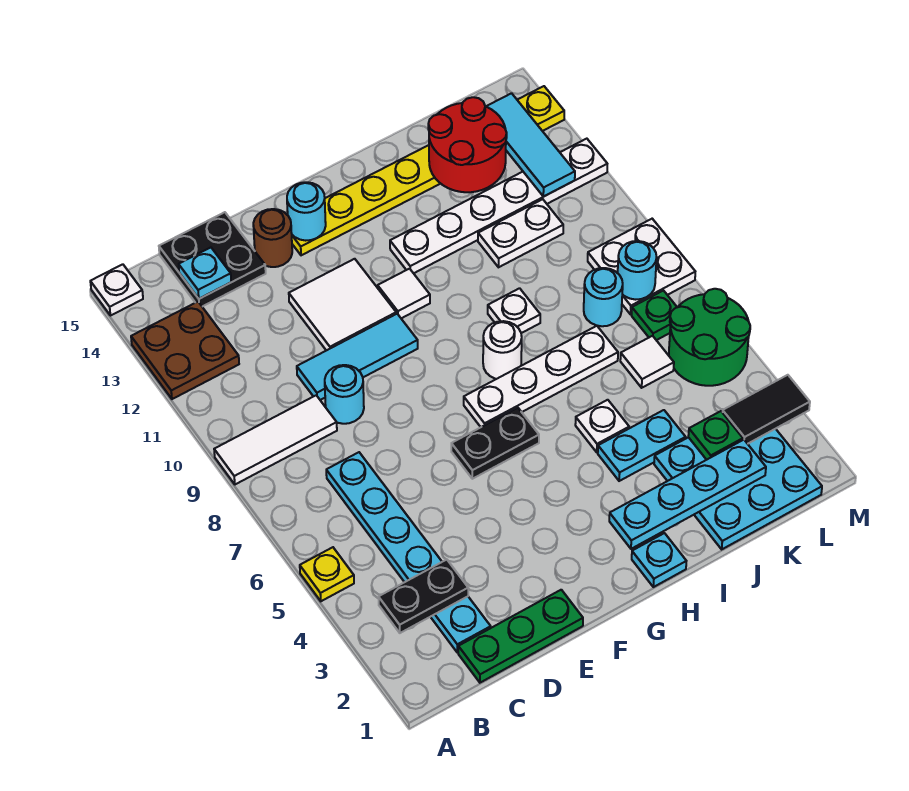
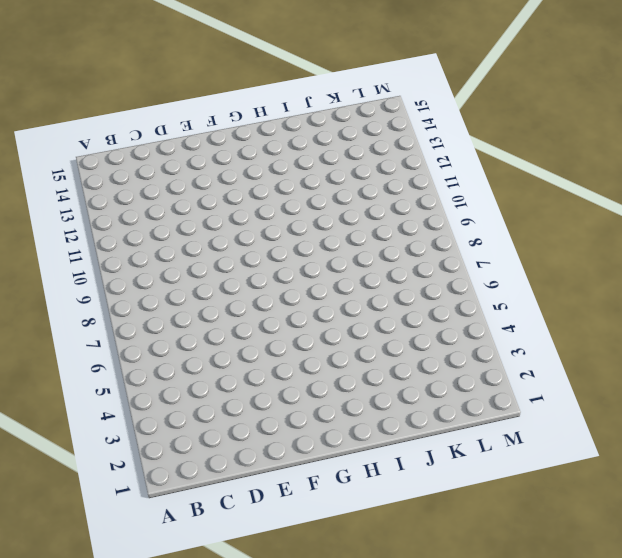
none -> yellow 1x1 plate [300,547,354,601]
none -> white 1x3 tile [214,395,337,484]
none -> brown 2x2 plate [131,302,239,399]
none -> white 1x1 plate [90,264,143,316]

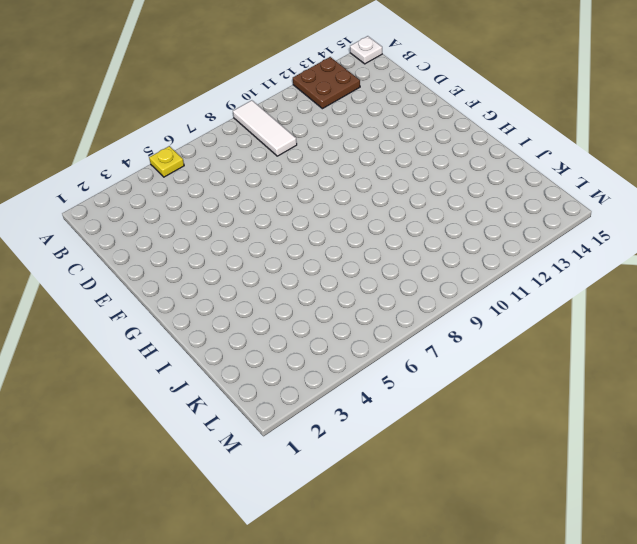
none -> green 1x3 plate [458,590,583,683]
none -> cyan 1x6 plate [326,452,491,653]
none -> black 2x2 plate [159,212,266,307]
none -> cyan 1x1 round brick [325,365,364,424]

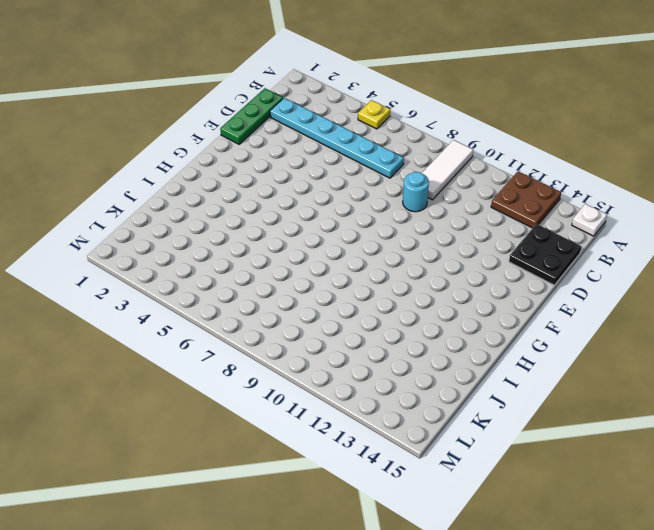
none -> cyan 1x3 tile [297,314,418,400]
none -> white 2x2 tile [289,259,396,351]
none -> brown 1x1 round brick [253,209,292,267]
none -> black 1x2 plate [451,408,539,479]

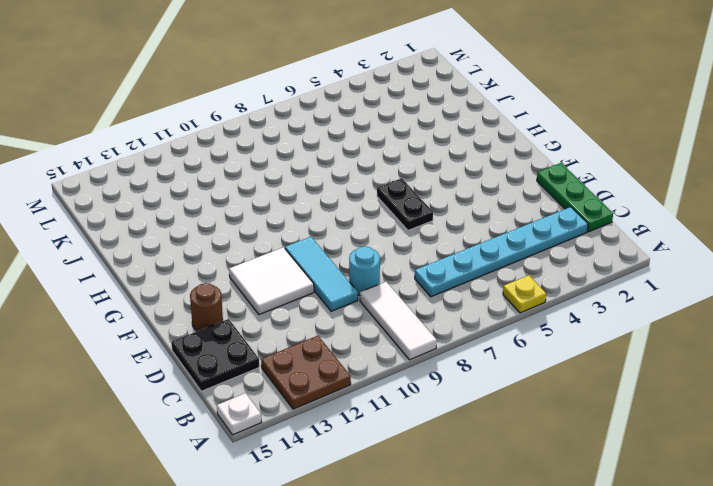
none -> yellow 1x8 plate [292,86,564,255]
none -> white 1x4 plate [464,326,618,427]
none -> white 1x1 tile [378,269,430,318]
none -> cyan 1x1 plate [632,533,686,587]

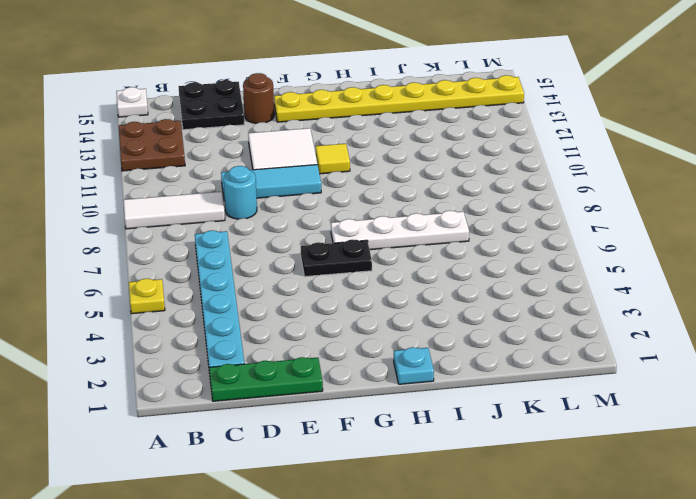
yellow 1x1 tile [316,144,350,174] -> white 1x1 tile [378,269,430,318]
none -> white 1x1 round brick [483,321,522,379]
none -> white 1x6 plate [390,139,607,273]
none -> cyan 1x2 plate [598,410,686,481]
none -> white 1x1 plate [575,400,629,452]

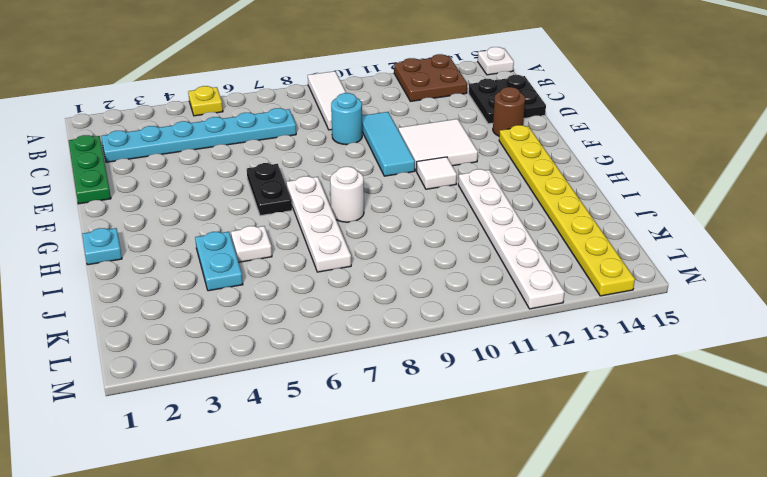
none -> white 1x1 plate [488,288,540,333]
none -> cyan 3x3 plate [654,429,822,549]
none -> white 1x2 plate [478,199,563,267]
none -> white 1x1 tile [620,336,674,388]

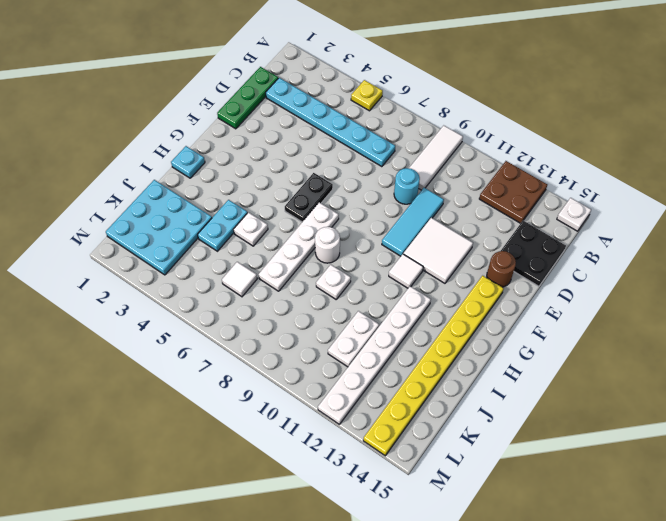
none -> cyan 1x1 round brick [584,268,623,326]
none -> green 2x2 round brick [669,289,750,386]
none -> green 1x1 plate [632,291,677,340]
none -> white 2x2 plate [588,219,695,314]

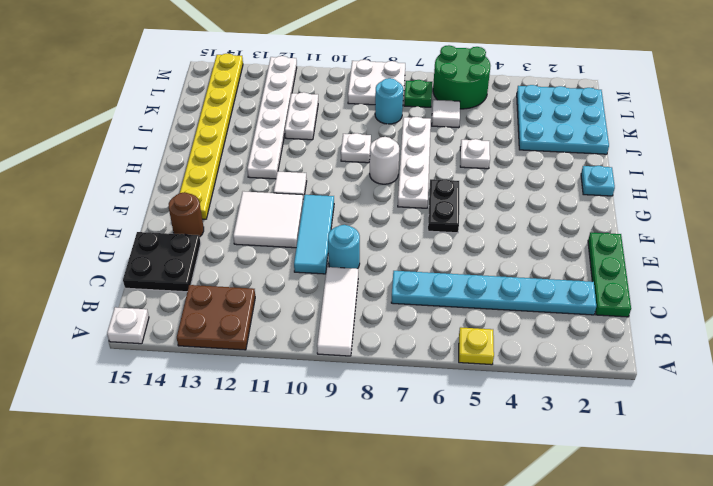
none -> cyan 1x2 plate [598,410,686,481]
none -> black 1x2 plate [378,560,468,633]
none -> cyan 1x1 plate [179,247,231,299]
none -> cyan 1x1 round brick [287,182,326,241]

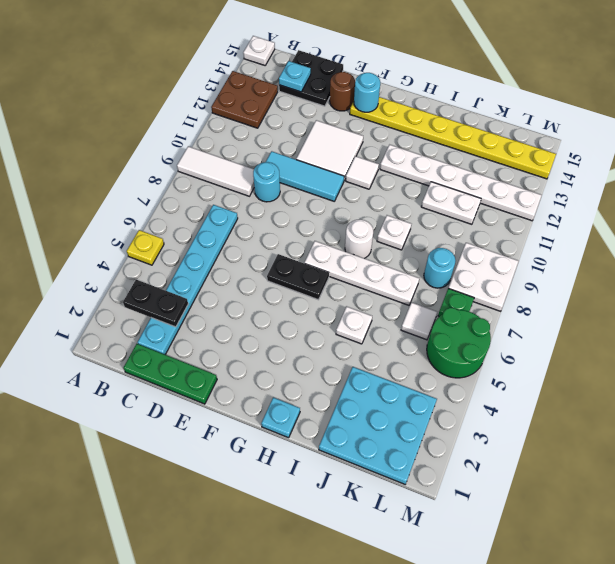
none -> cyan 1x2 plate [598,410,686,481]
none -> cyan 1x4 plate [609,440,766,549]
none -> red 2x2 round brick [428,97,507,192]
none -> green 1x1 plate [688,411,743,460]

